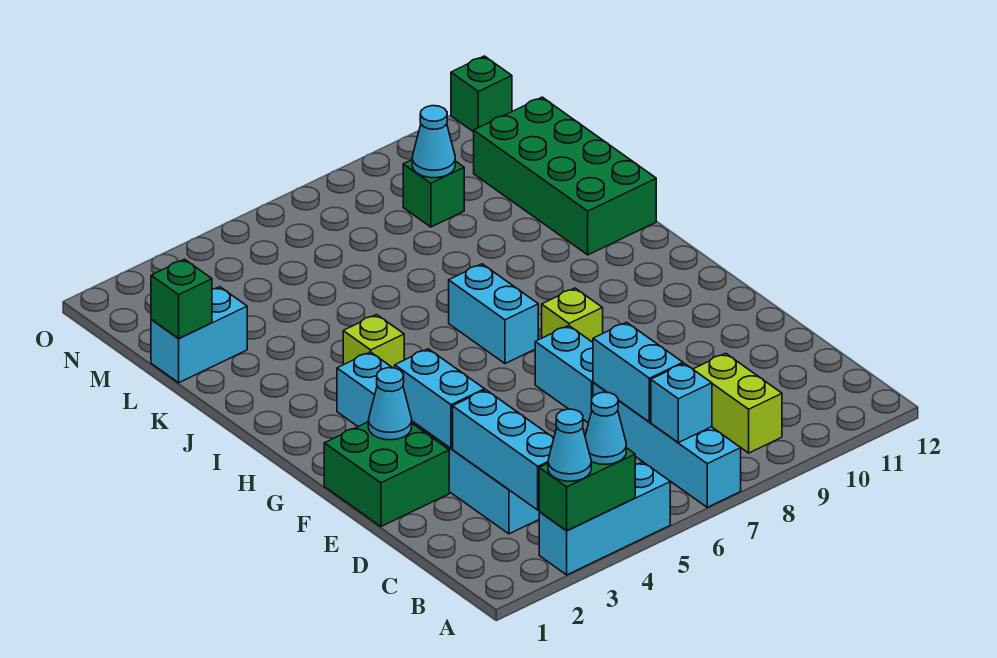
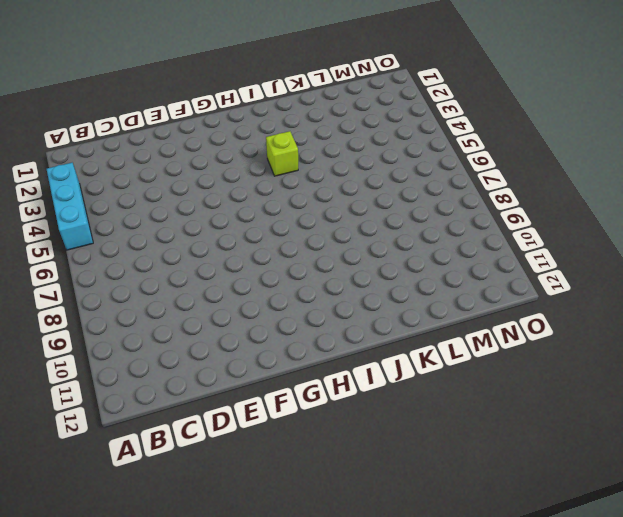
none -> cyan 1x4 brick [593,382,741,507]
none -> lime 1x2 brick [693,353,782,453]
none -> cyan 1x6 brick [337,352,539,534]

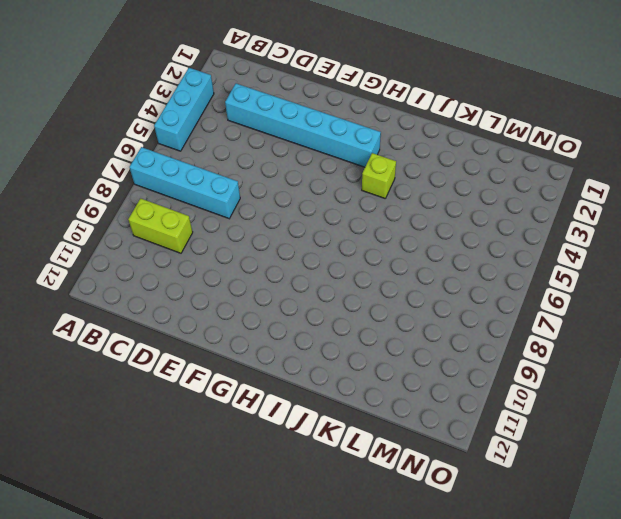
none -> green 2x2 brick [324,422,449,527]
none -> cyan 1x2 brick [535,326,593,423]
none -> lime 1x1 brick [542,288,603,342]

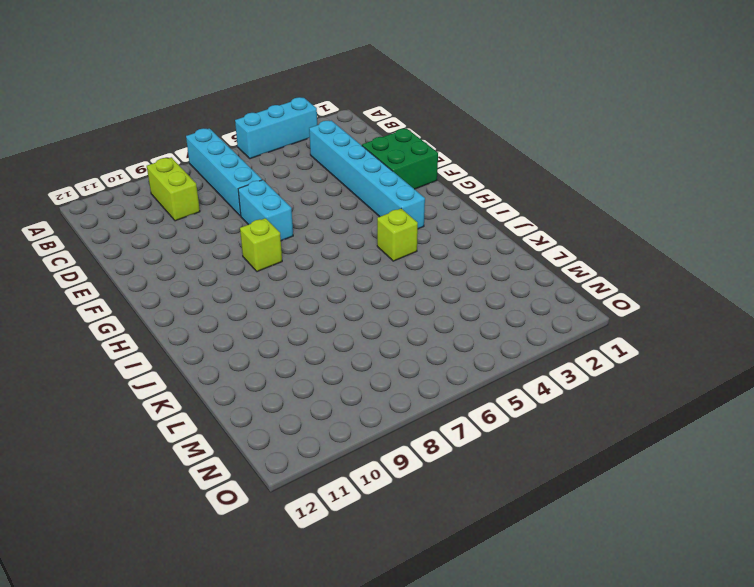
none -> cyan 1x2 brick [449,264,538,364]
none -> green 2x4 brick [474,97,656,255]
none -> cyan 1x2 brick [151,287,247,383]

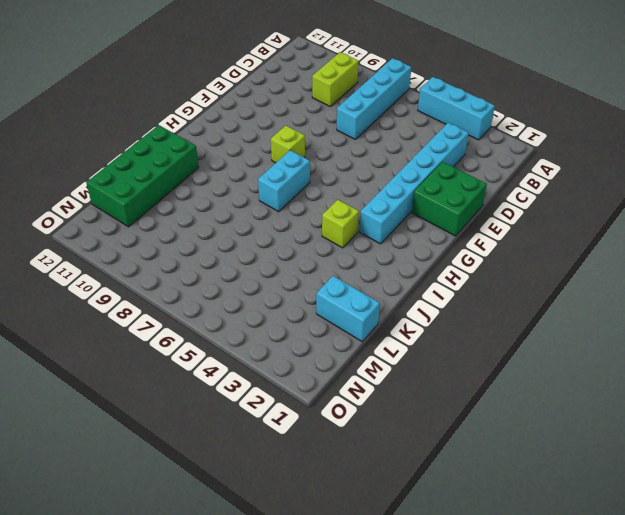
none -> cyan 1x2 brick [535,326,593,423]
none -> green 1x1 brick [403,160,464,227]
none -> green 1x1 brick [451,56,512,132]

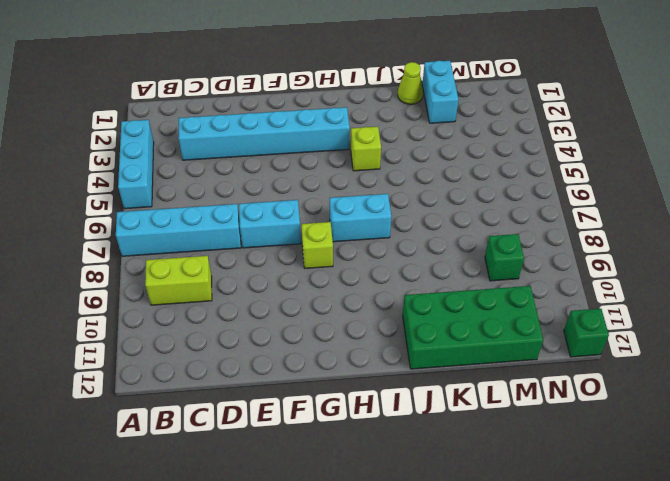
lime 1x1 cone [398,62,423,104] -> none
none -> green 2x2 brick [324,422,449,527]
none -> green 1x2 brick [539,448,635,531]
none -> cyan 1x3 brick [453,390,554,510]

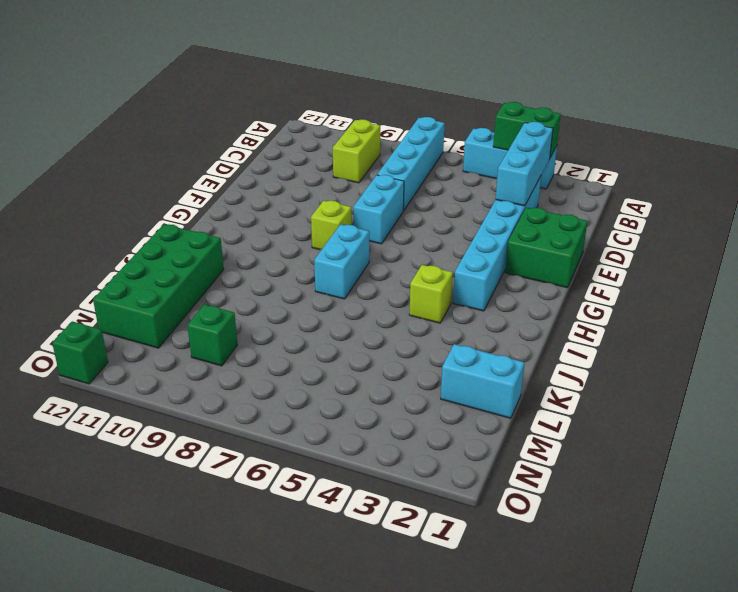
none -> cyan 1x1 brick [651,363,712,443]
none -> cyan 1x2 brick [593,322,683,422]
none -> cyan 1x2 brick [395,349,485,449]

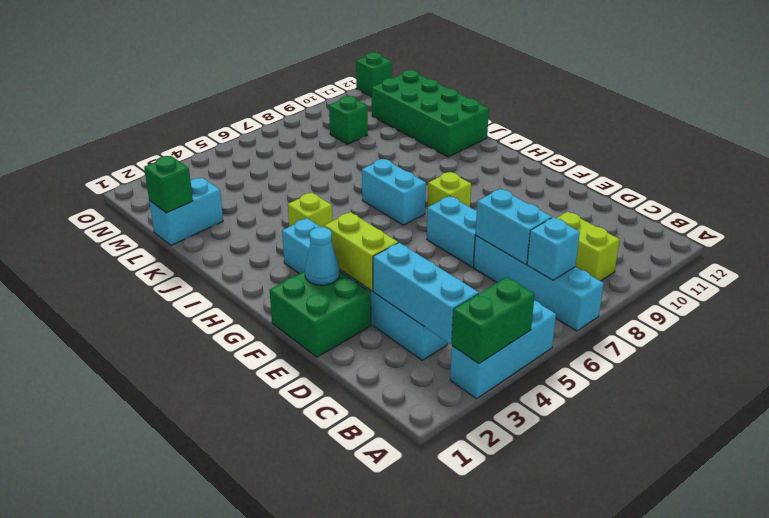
lime 1x2 brick [325,212,398,291] -> cyan 1x2 brick [395,349,485,449]
none -> cyan 1x1 cone [412,106,455,178]
none -> cyan 1x1 cone [548,409,591,481]
none -> cyan 1x1 cone [585,392,626,464]

